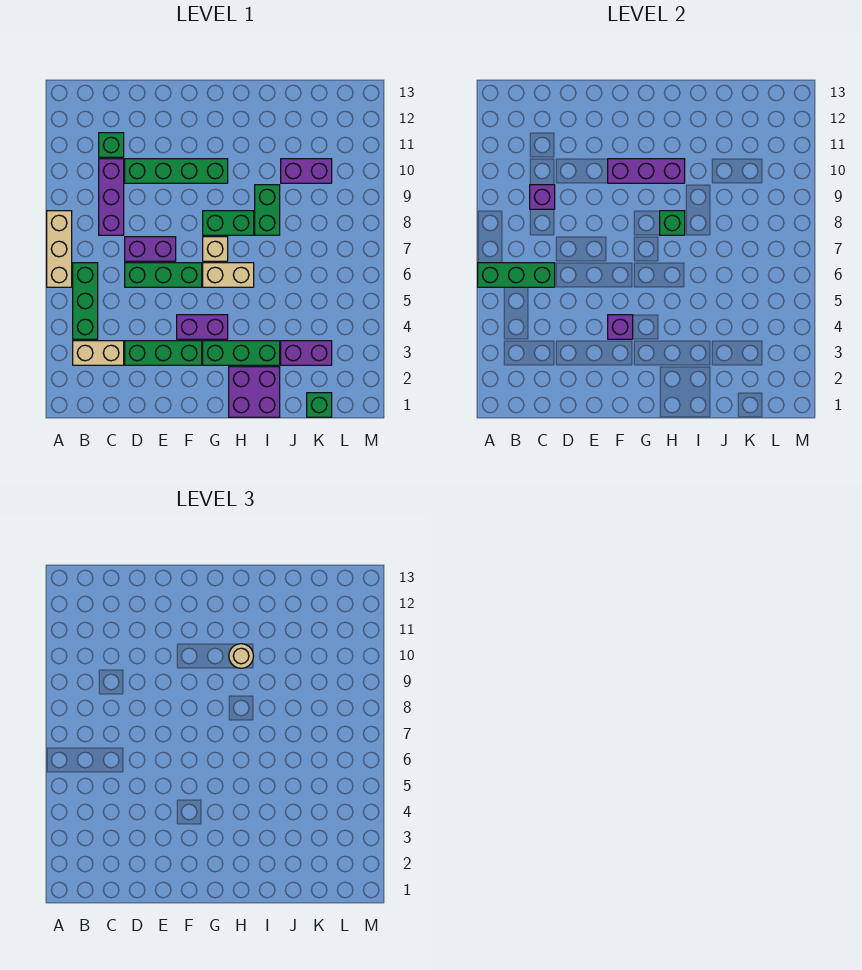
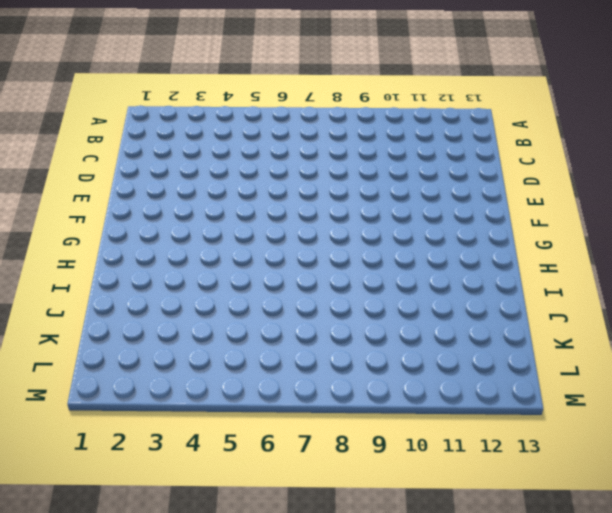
none -> tan 1x3 brick [47,211,72,287]
none -> tan 1x2 brick [73,341,124,365]
none -> green 1x3 brick [73,263,98,339]

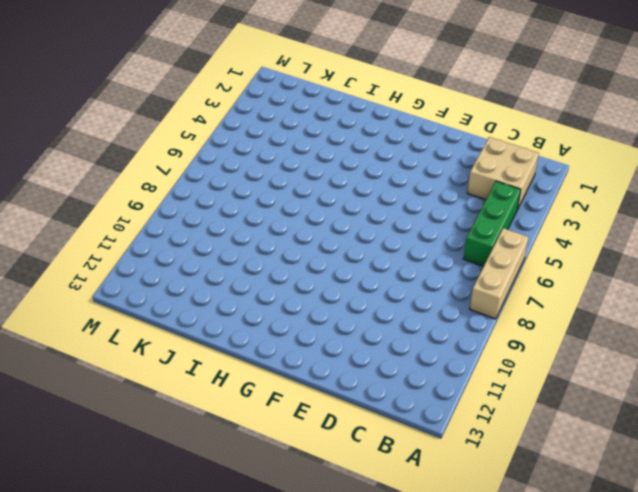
tan 2x2 brick [467,137,539,210] -> tan 1x2 brick [73,341,124,365]
none -> purple 1x3 brick [99,159,124,235]
none -> green 1x1 brick [99,133,124,157]
none -> green 1x3 brick [125,341,202,365]

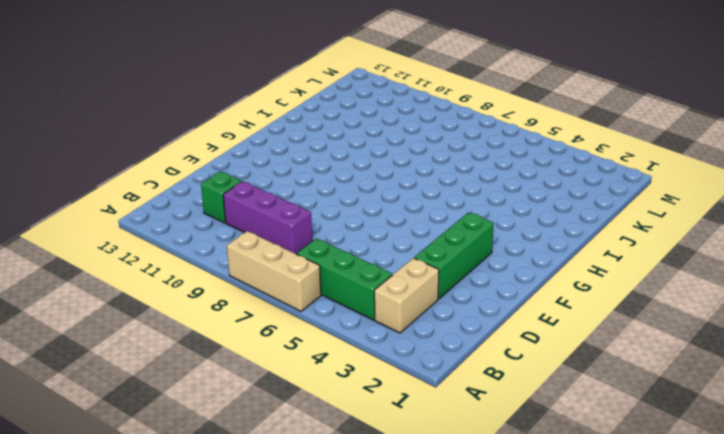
none -> green 1x3 brick [125,263,202,287]
none -> purple 1x2 brick [125,237,176,261]
none -> green 1x4 brick [125,159,228,183]

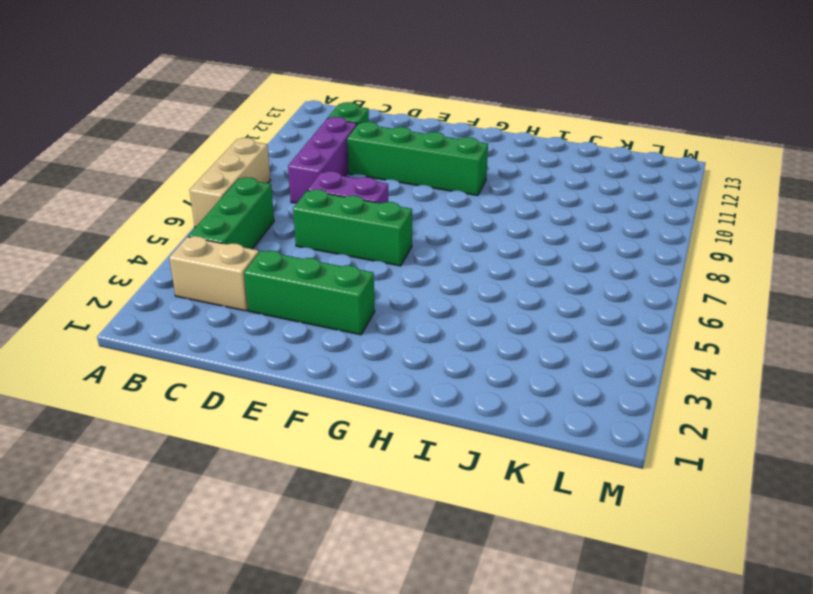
none -> purple 1x2 brick [177,315,228,339]
none -> green 1x3 brick [203,341,280,365]
none -> tan 1x2 brick [203,263,254,287]

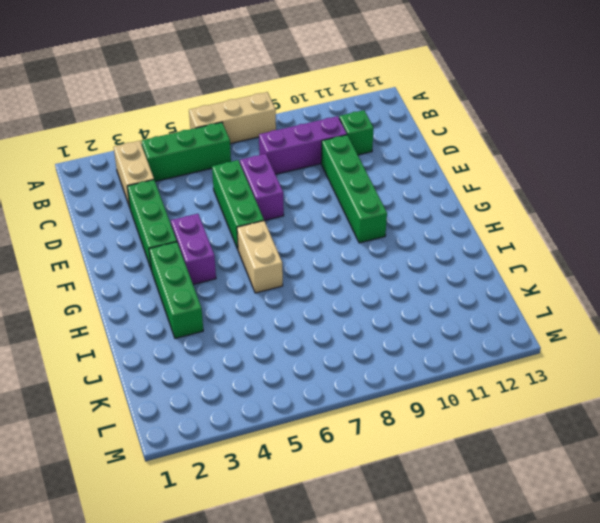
none -> tan 1x1 brick [203,237,228,261]
none -> green 1x2 brick [203,211,254,235]
none -> purple 2x2 brick [229,367,280,417]

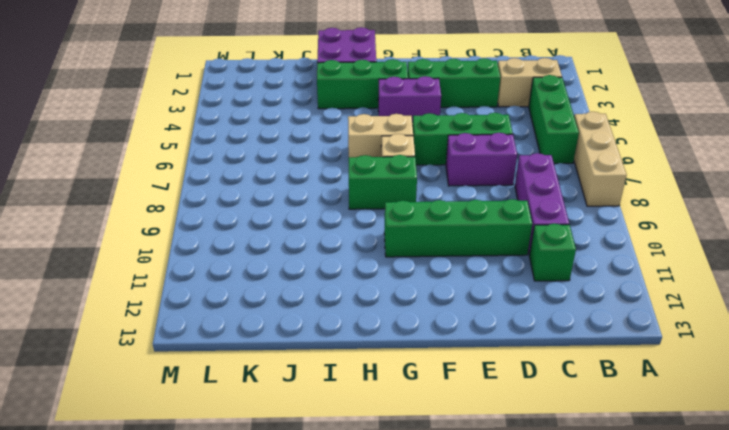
none -> green 1x2 brick [255,185,280,235]
none -> purple 1x2 brick [281,341,332,365]
none -> purple 1x2 brick [281,159,332,183]

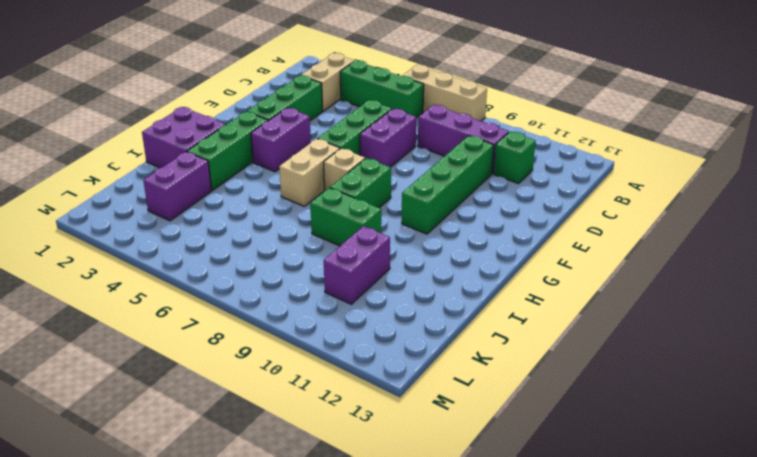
none -> green 1x1 brick [307,393,332,417]
none -> green 1x3 brick [478,263,555,287]
none -> purple 1x1 brick [530,185,555,209]

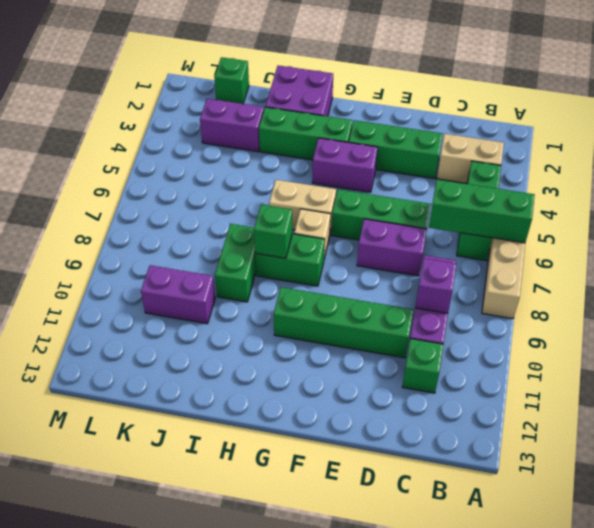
none -> purple 1x1 brick [608,315,633,339]
none -> purple 1x3 brick [608,159,685,183]
none -> tan 1x1 round brick [229,644,253,668]

